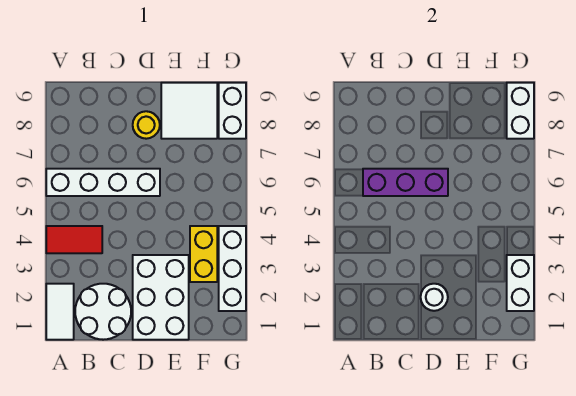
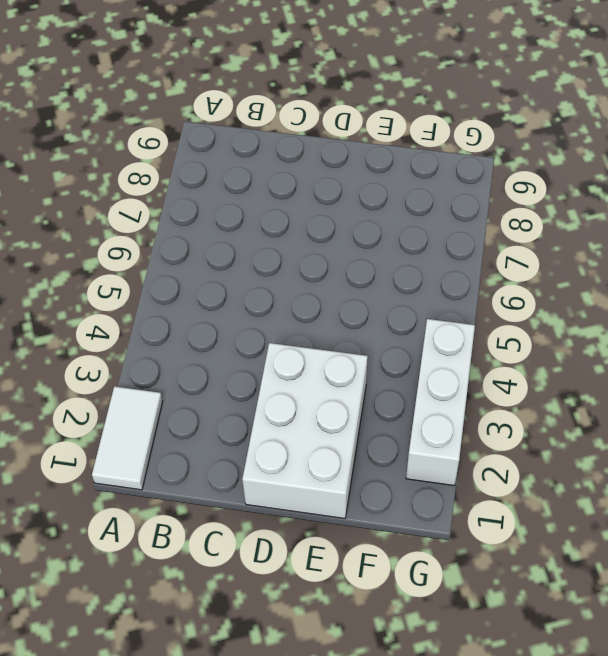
none -> red 1x2 tile [46,226,102,253]
none -> white 1x4 brick [46,169,160,196]
none -> white 2x2 round brick [75,284,131,340]

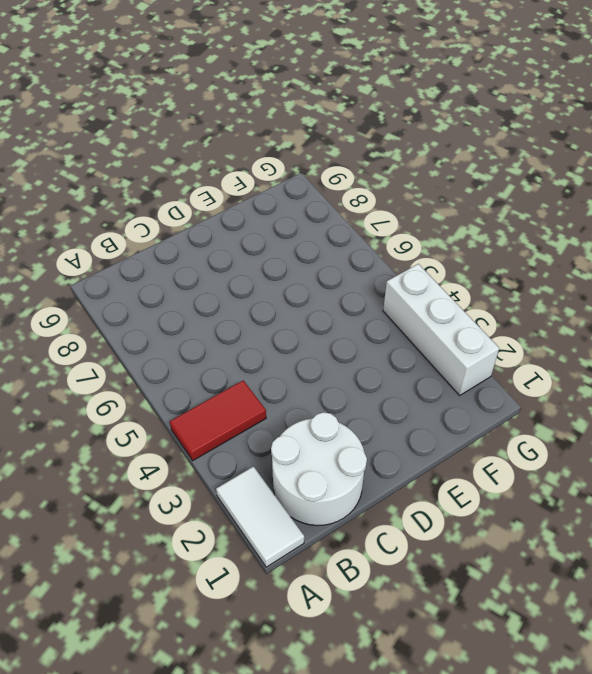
none -> white 1x4 brick [46,169,160,196]
none -> white 2x3 brick [133,255,189,340]
none -> yellow 1x1 round brick [133,111,160,139]

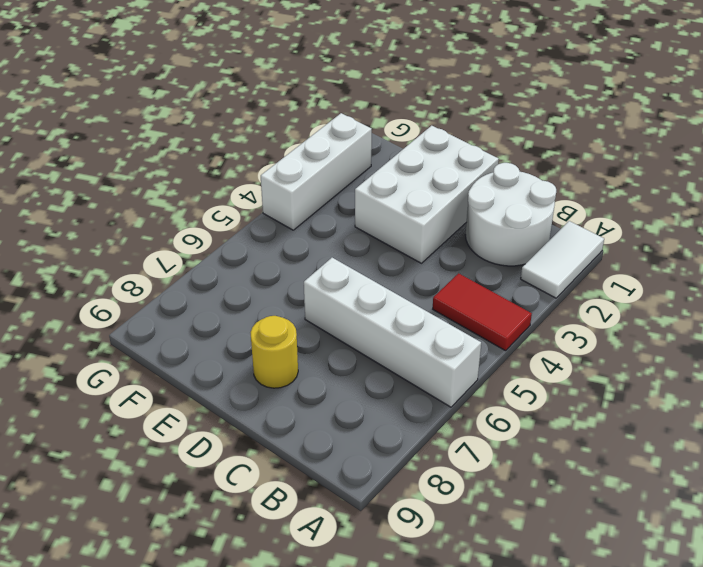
none -> white 2x2 tile [161,83,217,139]
none -> yellow 1x2 brick [190,226,217,282]
none -> white 1x2 brick [219,83,246,139]

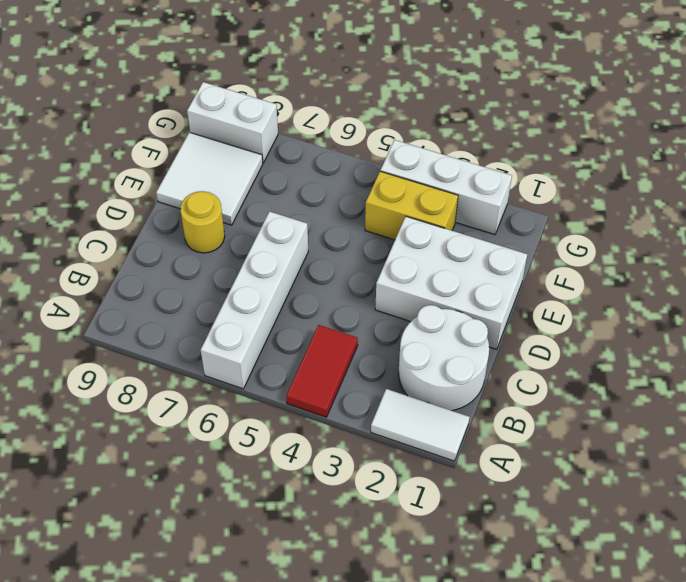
none -> purple 1x3 brick [363,169,448,196]
none -> white 1x1 round brick [421,284,448,311]
none -> white 1x2 brick [507,255,534,311]

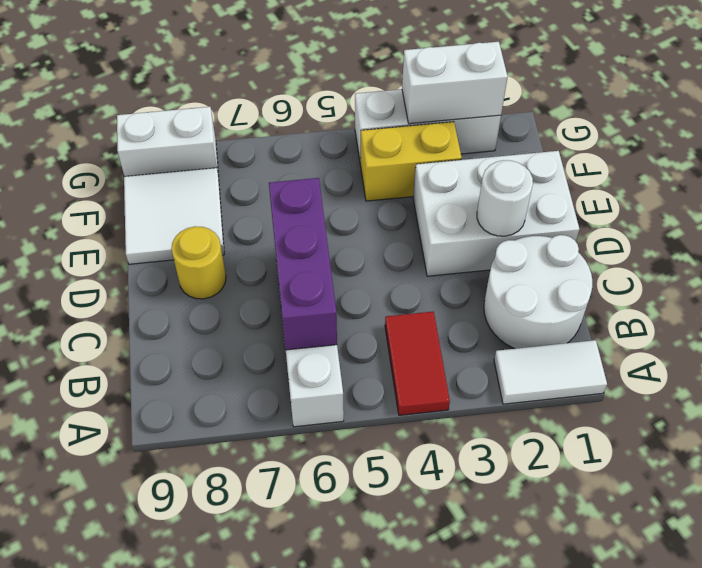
none -> white 1x2 brick [507,83,534,139]

